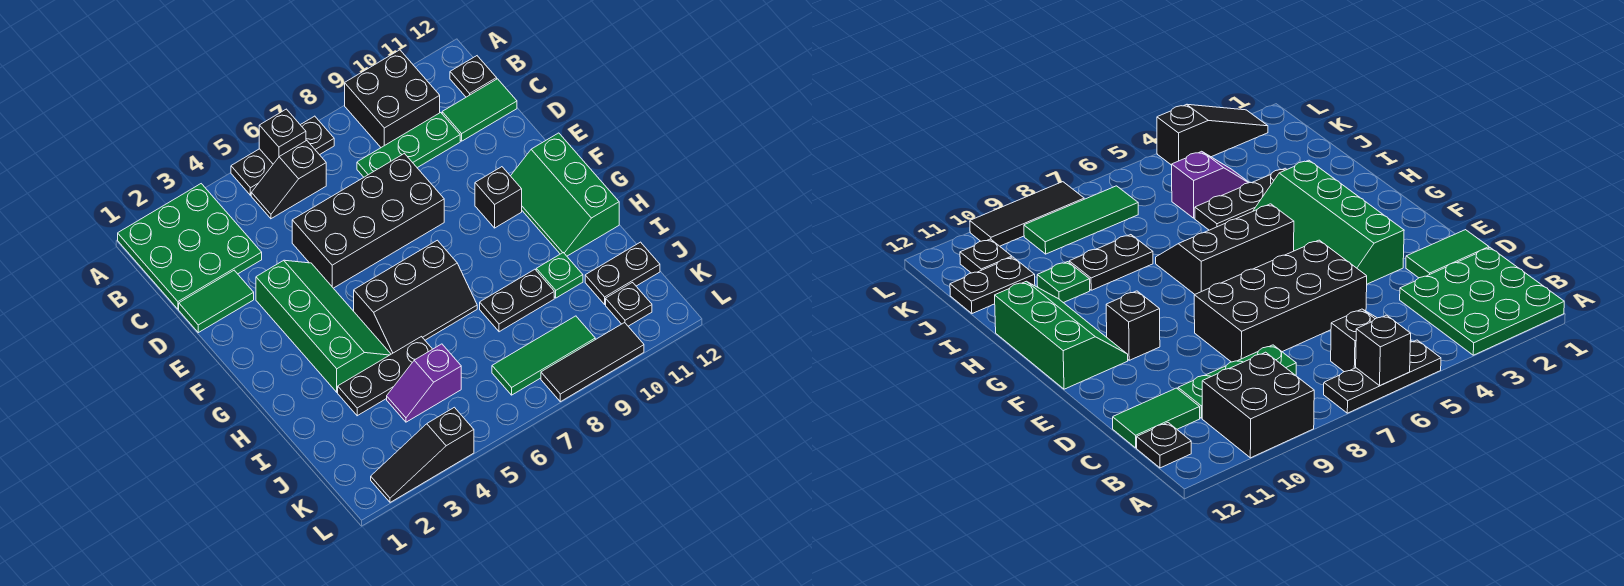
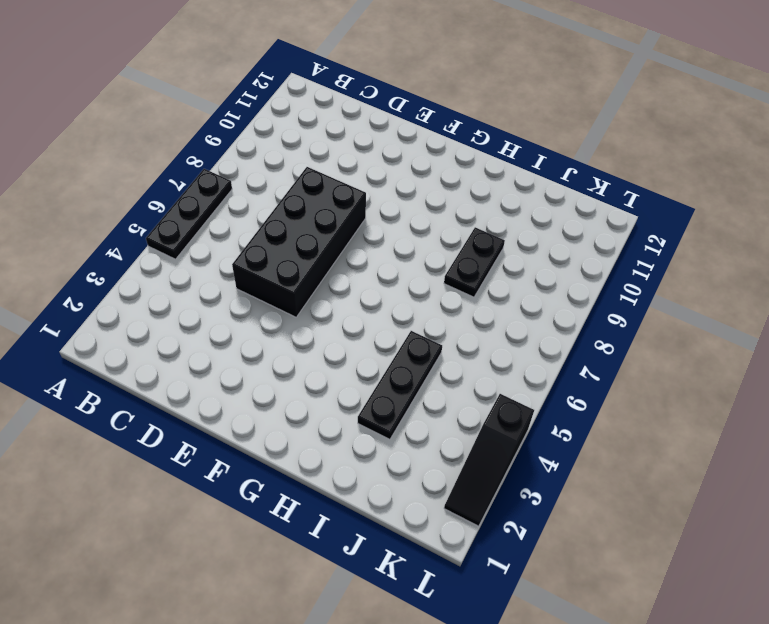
none -> green 3x3 plate [118,184,262,309]
none -> black 2x2 brick [345,50,440,147]
none -> black 1x2 slope [251,141,326,219]

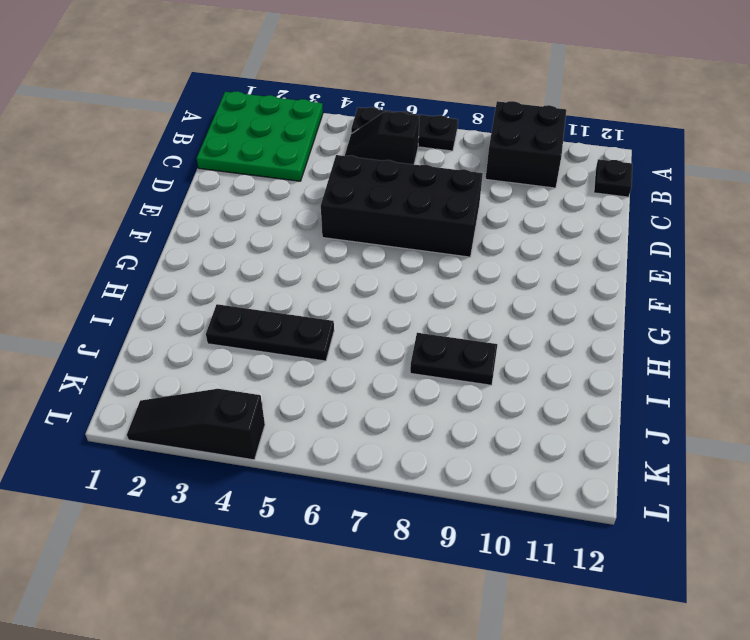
none -> green 1x3 plate [357,113,460,177]
none -> green 1x2 tile [442,79,517,141]
none -> green 1x2 tile [179,270,254,333]

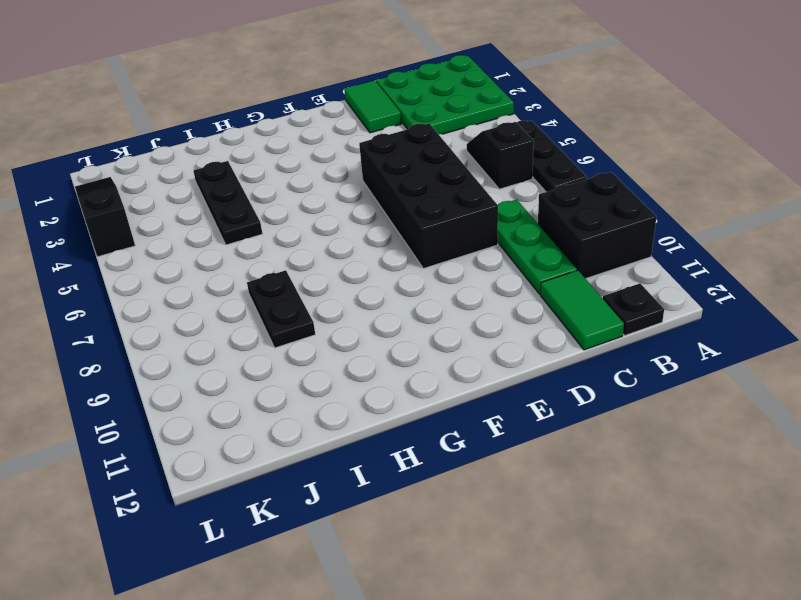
none -> green 2x4 slope [256,260,391,392]
none -> black 1x1 brick [475,167,522,228]
none -> green 2x3 slope [511,133,619,256]

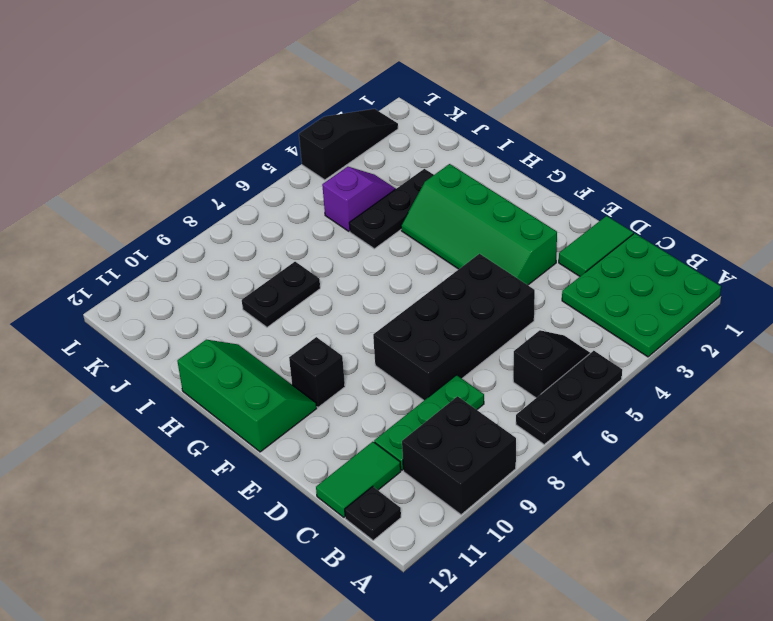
none -> black 2x3 slope [354,240,477,354]
none -> green 1x1 plate [536,253,583,298]
none -> black 1x2 plate [585,242,660,304]

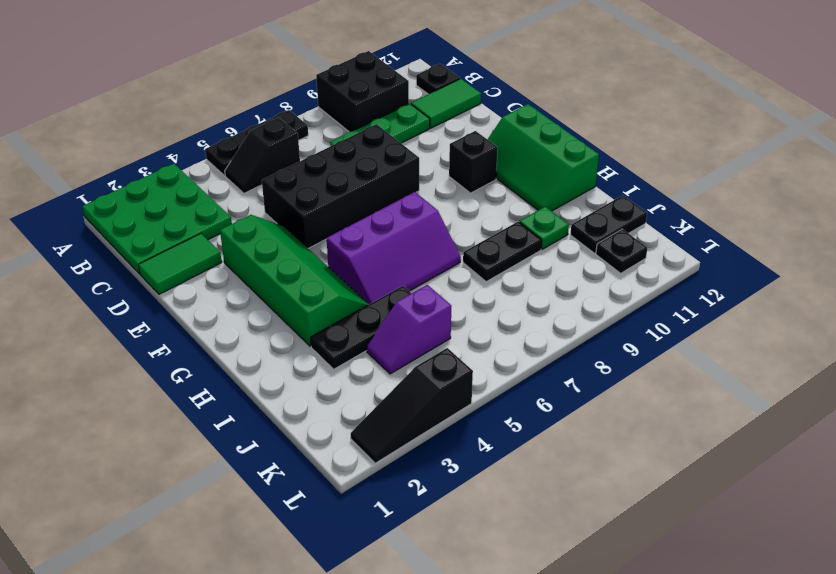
purple 2x3 slope [327,192,461,304] -> black 2x3 slope [354,240,477,354]
none -> green 1x3 tile [492,316,595,395]
none -> black 1x3 tile [541,323,644,402]
none -> black 1x1 brick [259,109,306,164]

